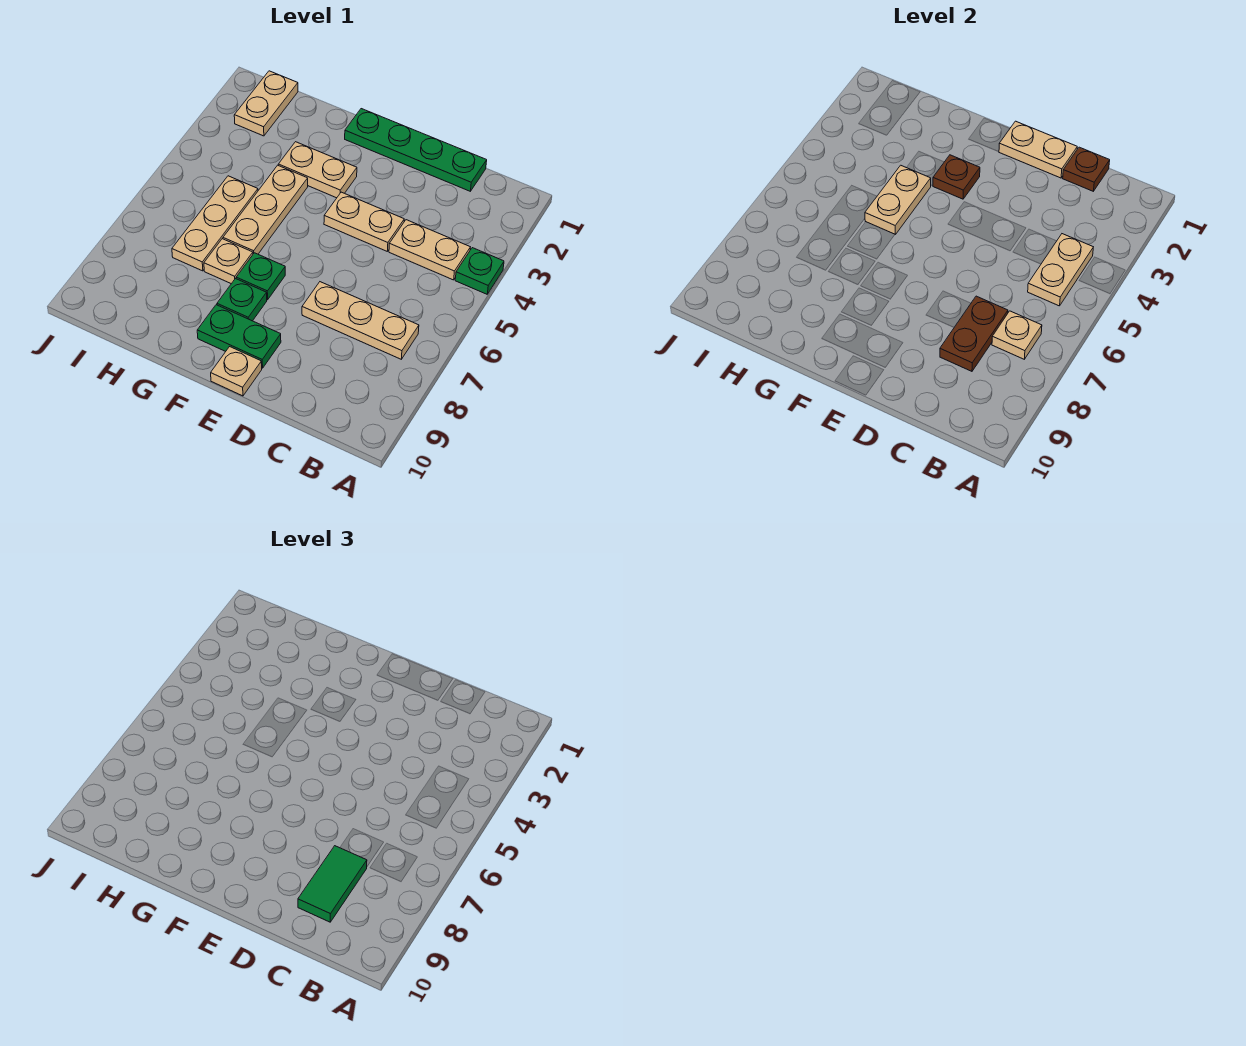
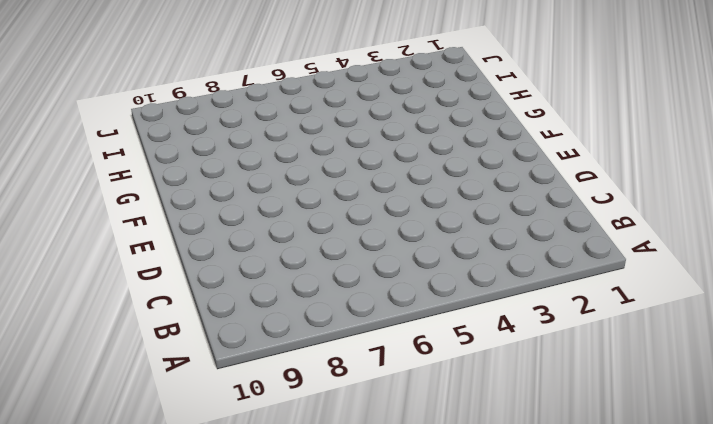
none -> green 1x1 plate [455,248,504,294]
none -> tan 1x2 plate [389,220,470,280]
none -> tan 1x3 plate [302,282,419,359]

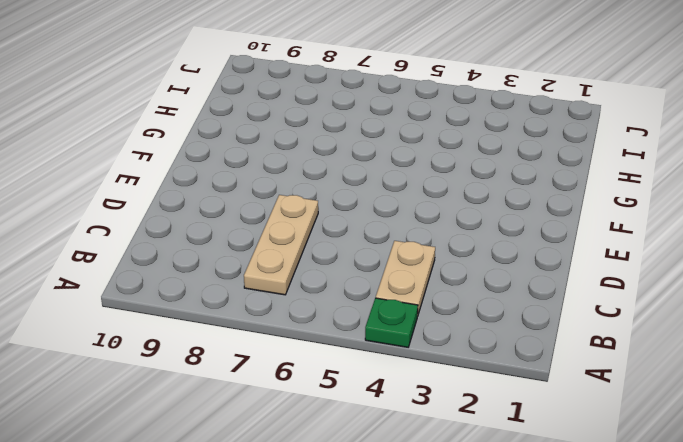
none -> green 1x4 plate [345,109,487,191]
none -> tan 1x2 plate [324,192,404,251]
none -> green 1x2 plate [197,305,281,368]

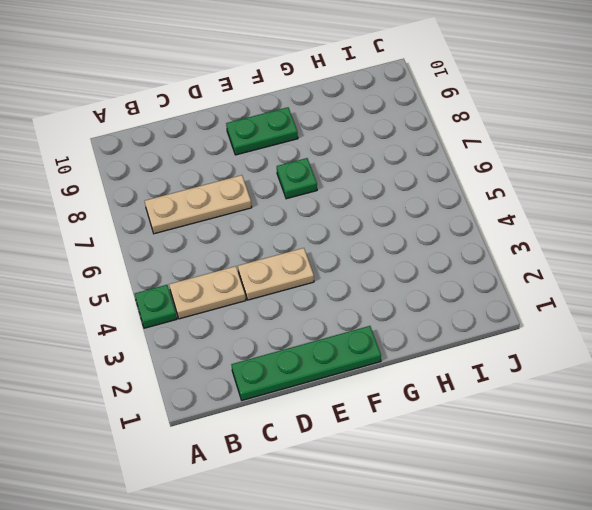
none -> tan 1x1 plate [211,347,262,396]
none -> tan 1x2 plate [278,142,357,198]
none -> green 1x1 plate [217,279,267,321]

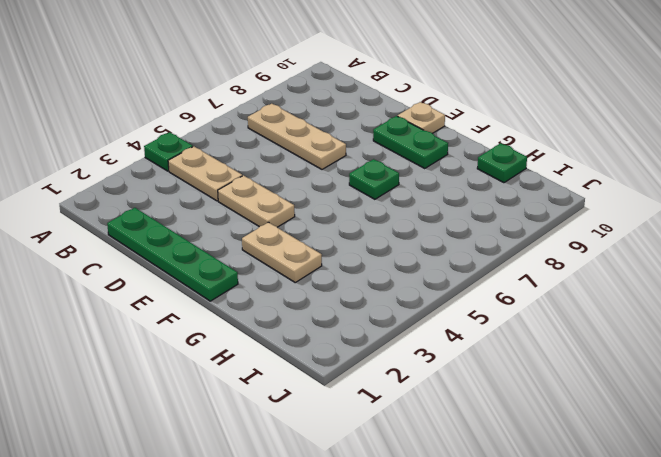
green 1x1 plate [477,143,527,183] -> green 1x1 plate moved to [217,279,267,321]
none -> tan 1x3 plate [223,165,308,254]
none -> tan 1x1 plate [204,239,253,284]
none -> tan 1x3 plate [172,176,258,271]

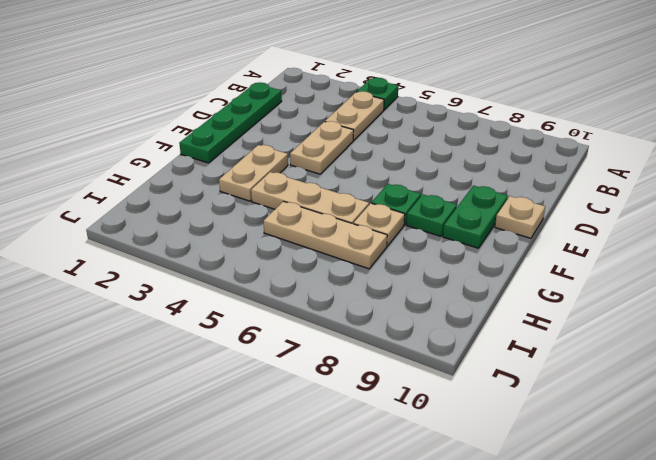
none -> tan 1x3 plate [302,282,419,359]
none -> tan 1x2 plate [234,71,298,136]
none -> tan 1x2 plate [1028,234,1093,306]

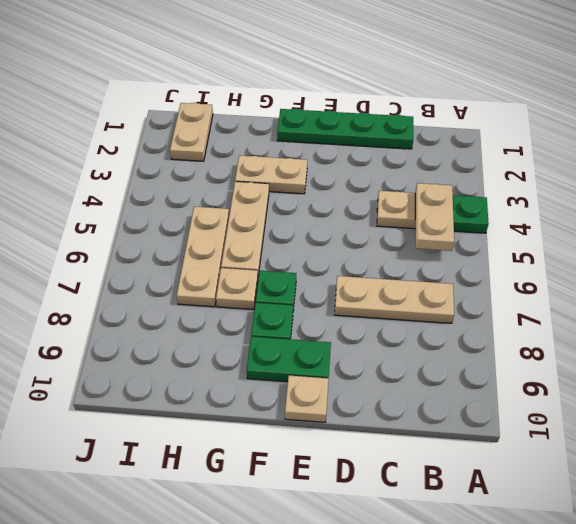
none -> tan 1x2 plate [324,192,404,251]
none -> tan 1x1 plate [992,311,1042,359]
none -> brown 1x1 plate [1063,147,1110,191]

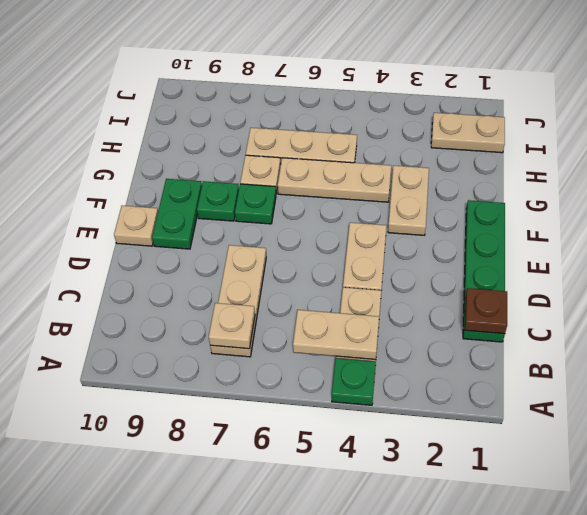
none -> brown 1x2 plate [940,296,1008,371]
none -> tan 1x2 plate [999,121,1077,178]
none -> brown 1x1 plate [933,155,980,199]

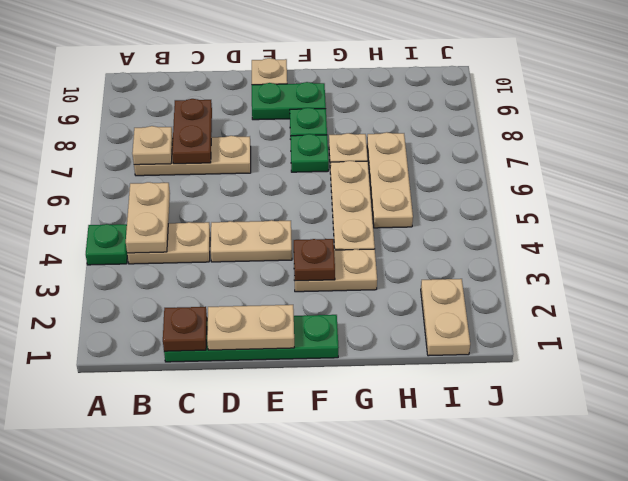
none -> tan 1x2 plate [865,165,931,234]
none -> green 1x2 tile [298,846,367,922]

